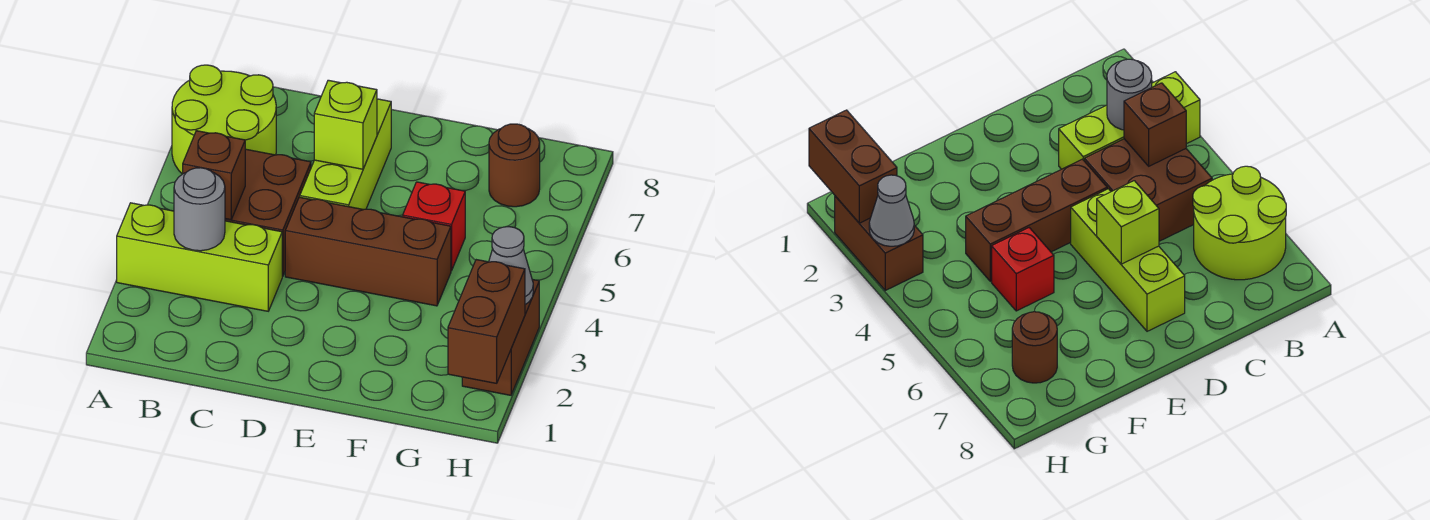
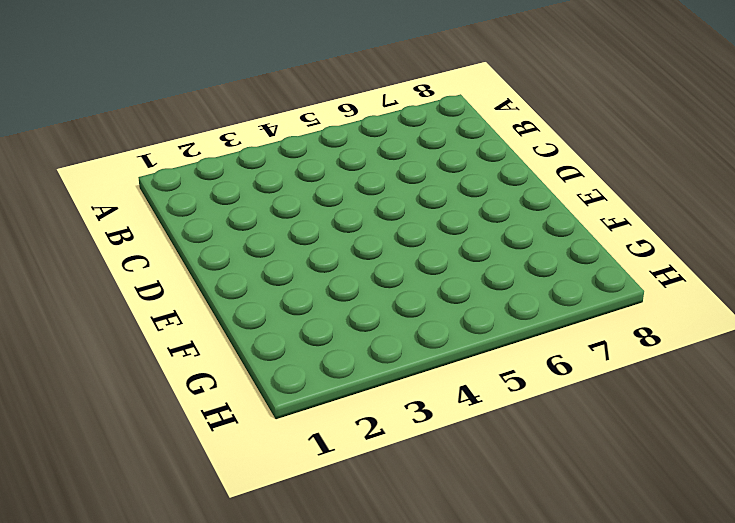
none -> lime 1x3 brick [117,203,282,311]
none -> lime 2x2 round brick [172,65,276,174]
none -> brown 2x2 brick [225,149,311,276]

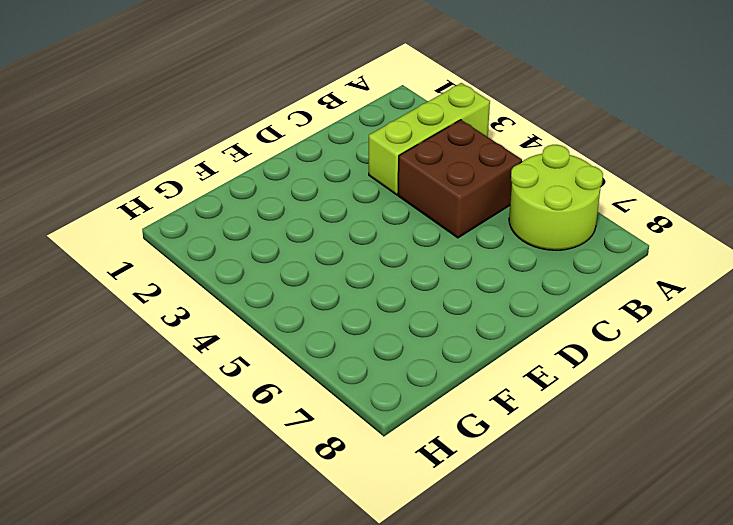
none -> brown 1x3 brick [285,197,451,306]
none -> lime 1x3 brick [300,99,391,210]
none -> red 1x1 brick [403,182,465,271]

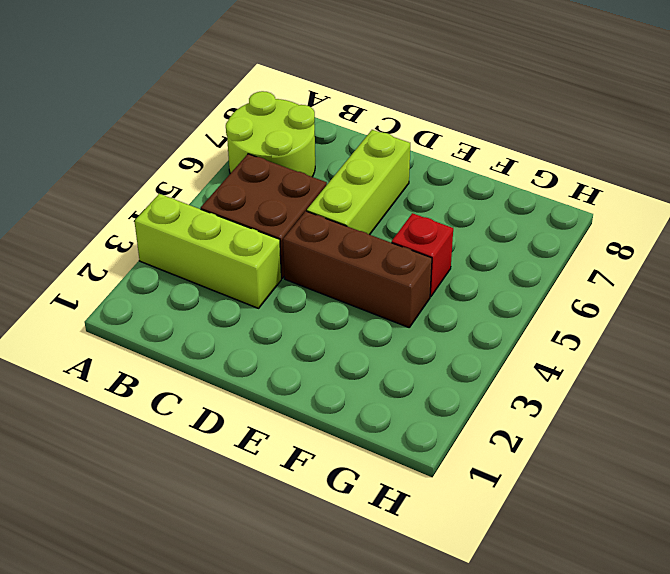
none -> brown 1x1 round brick [489,124,540,207]
none -> brown 1x2 brick [462,280,539,395]
none -> grey 1x1 round brick [174,168,225,251]

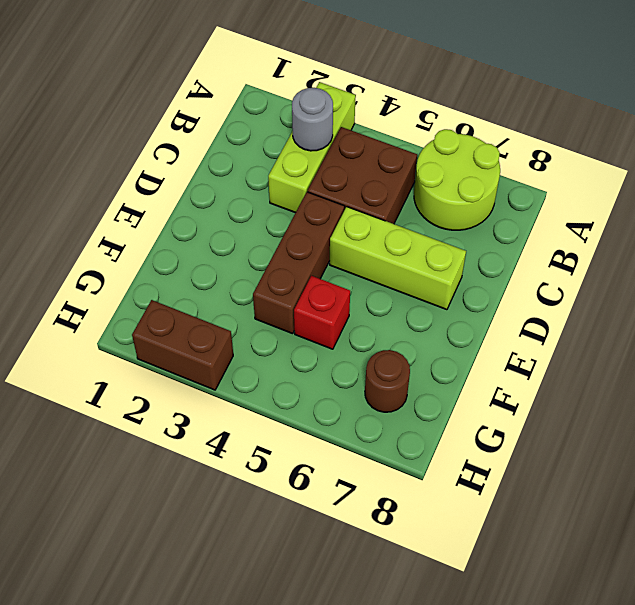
none -> brown 1x1 brick [183,131,245,220]
none -> lime 1x1 brick [314,80,377,169]
none -> brown 1x2 brick [448,260,525,383]

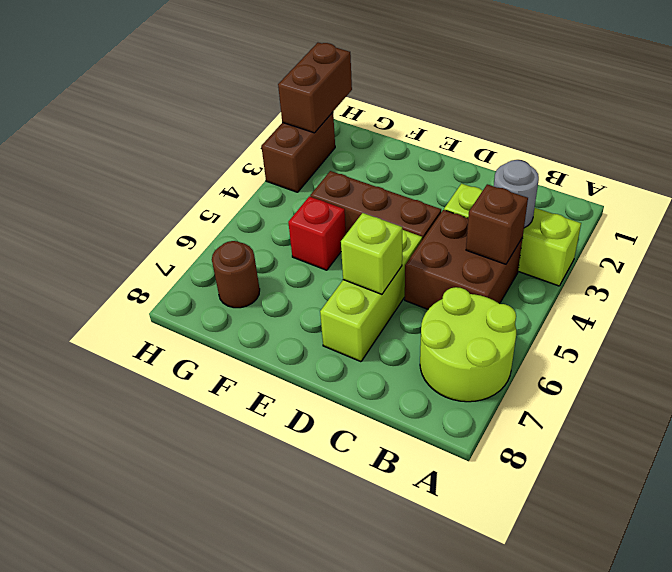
none -> grey 1x1 cone [489,227,533,305]

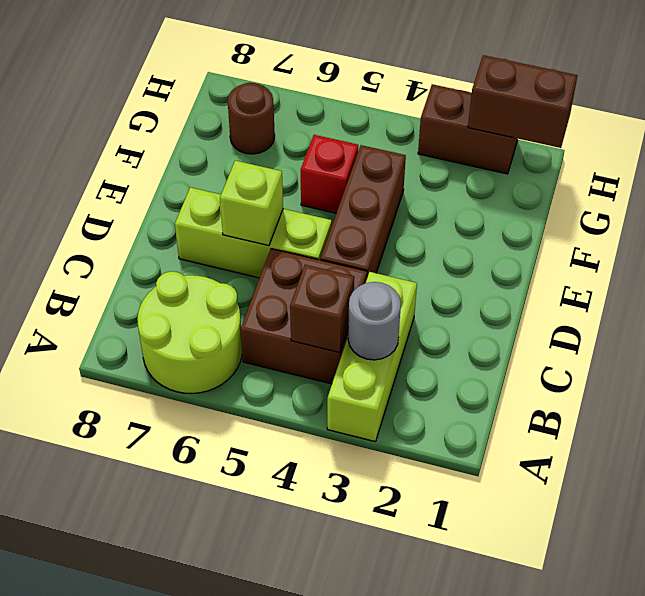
none -> grey 1x1 cone [489,227,533,305]

